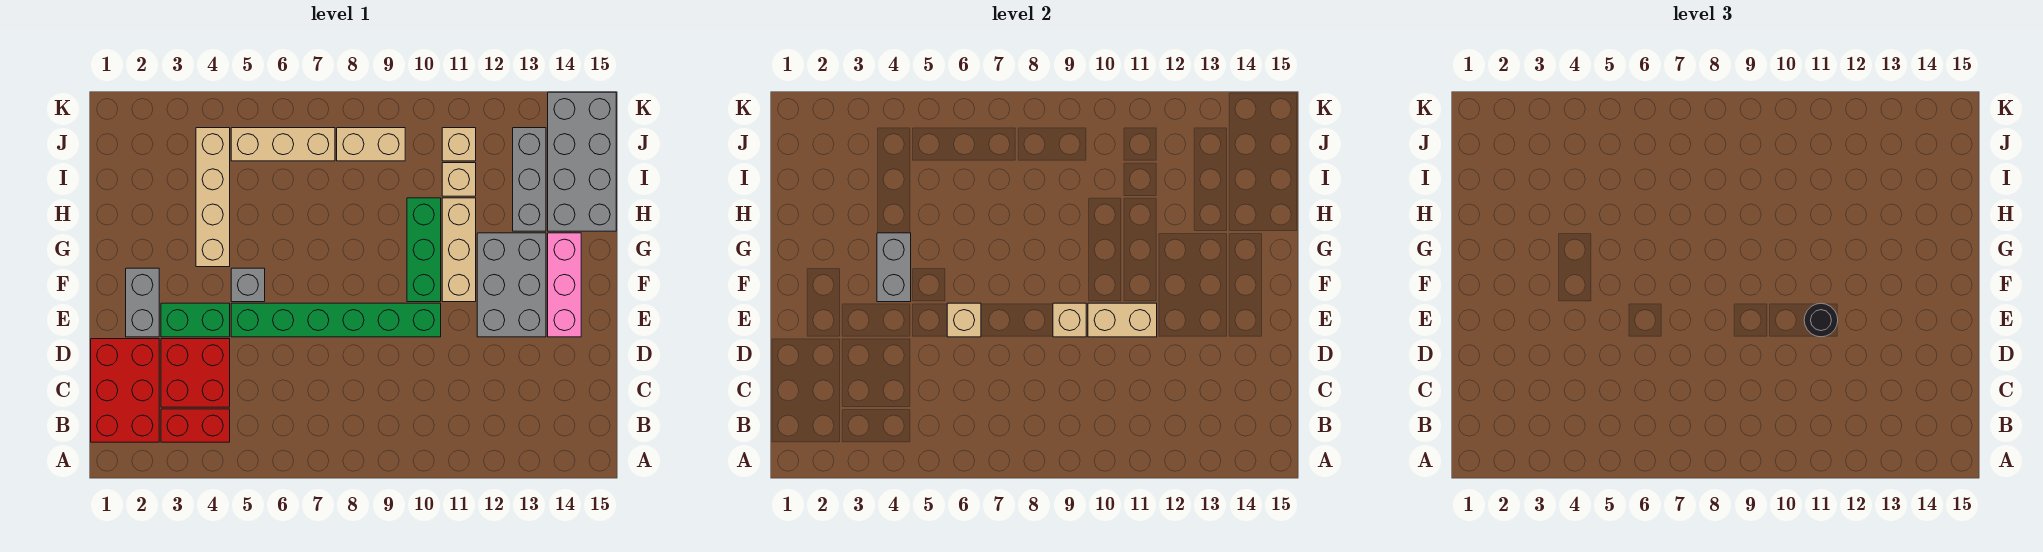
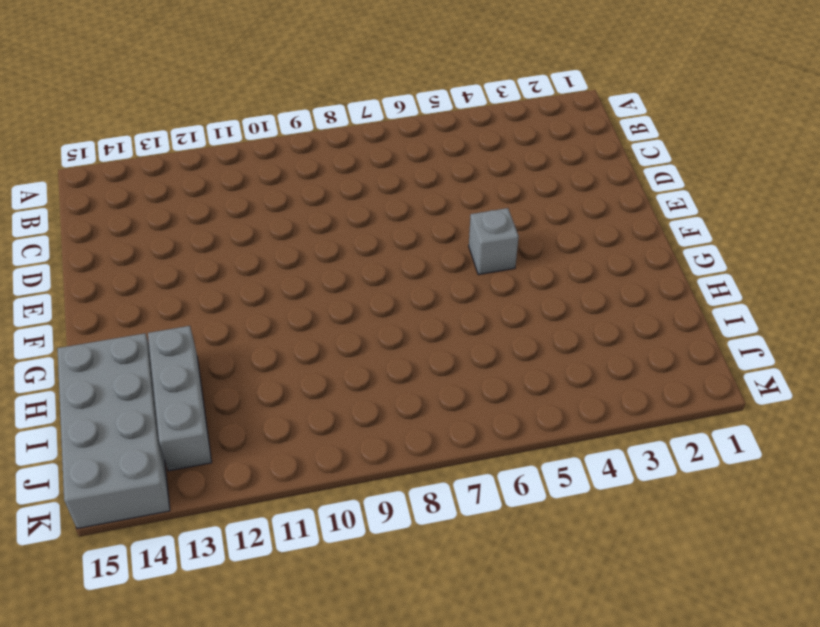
none -> red 2x3 brick [91,339,159,442]
none -> red 1x2 brick [161,409,230,442]
none -> red 2x2 brick [161,339,230,407]

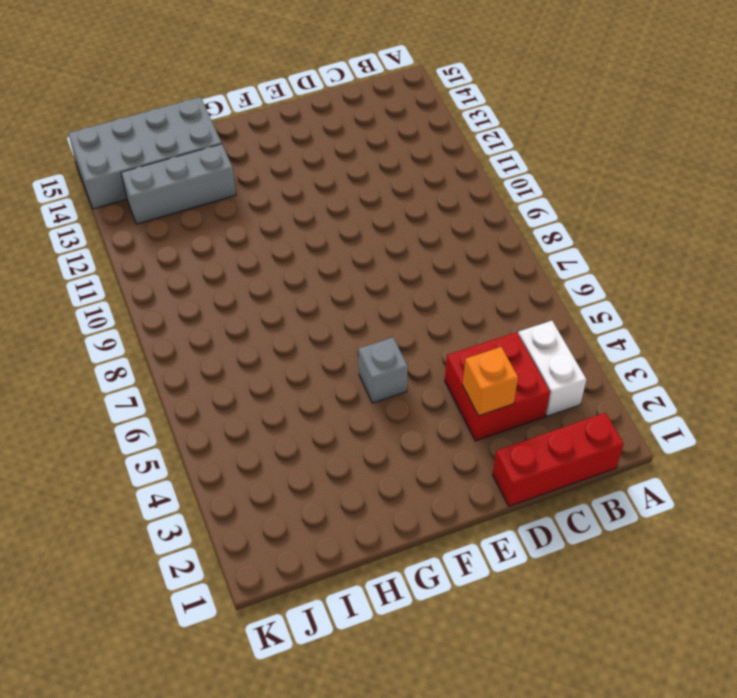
red 1x3 brick [493,413,624,506] -> red 2x3 brick [91,339,159,442]
white 1x2 brick [518,321,586,416] -> red 1x2 brick [161,409,230,442]
orange 1x1 brick [463,347,518,416] -> none
none -> grey 1x2 brick [126,268,159,337]
none -> green 1x2 brick [161,303,230,337]
none -> green 1x6 brick [231,303,441,337]

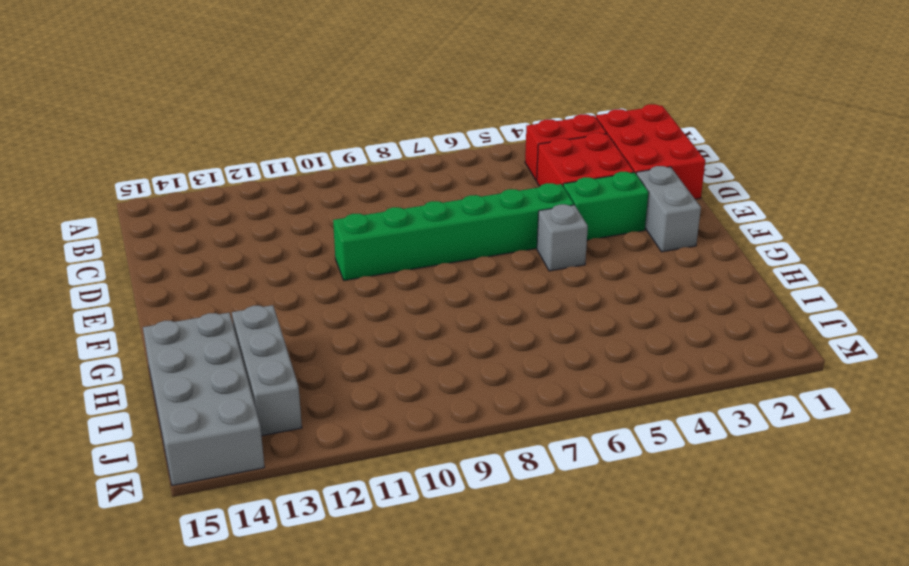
none -> grey 2x3 brick [477,233,546,337]
none -> pink 1x3 brick [548,233,581,337]
none -> green 1x3 brick [407,198,441,302]

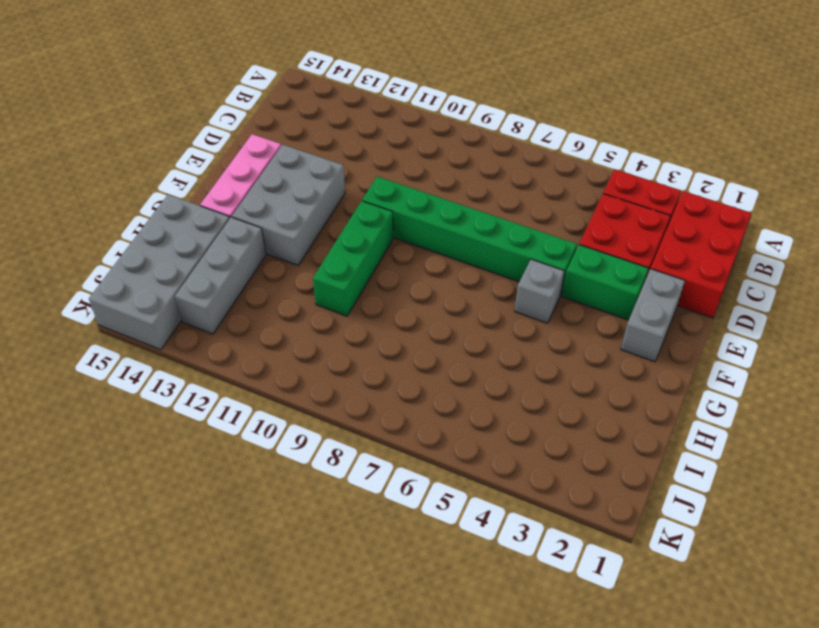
none -> tan 1x3 brick [442,198,476,302]
none -> tan 1x4 brick [196,128,230,267]
none -> tan 1x1 brick [442,163,476,196]

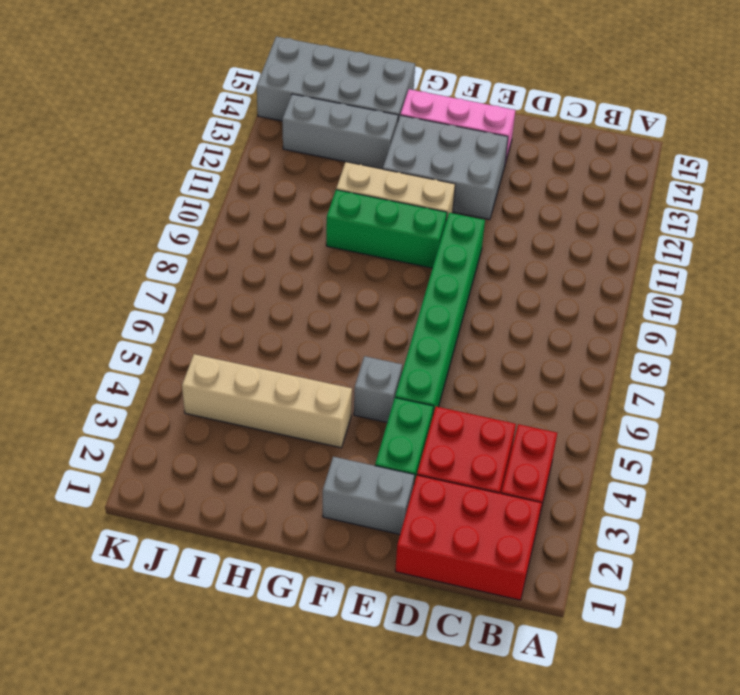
none -> tan 1x1 brick [442,163,476,196]
none -> tan 1x3 brick [231,128,335,161]
none -> tan 1x2 brick [337,128,405,161]

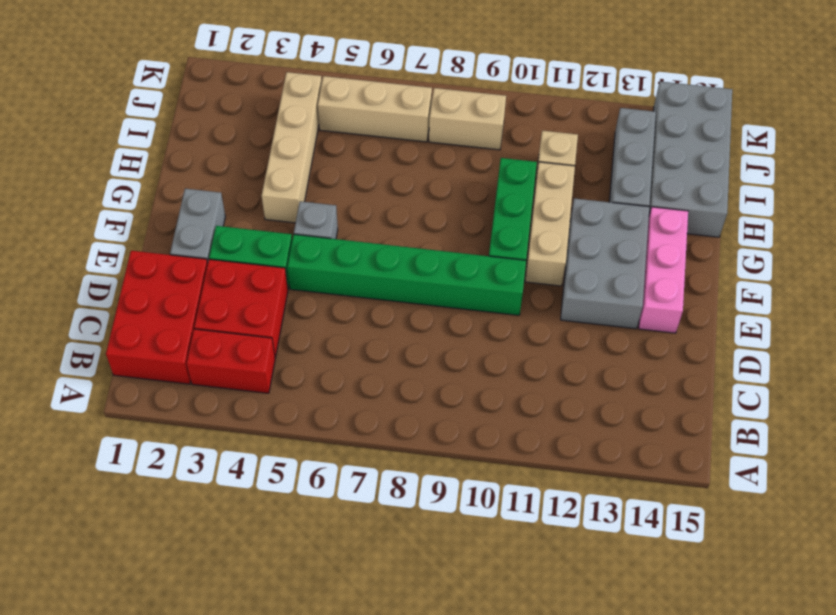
none -> tan 1x1 brick [442,128,476,161]
none -> tan 1x1 brick [947,303,981,337]
none -> tan 1x1 brick [1053,303,1086,337]

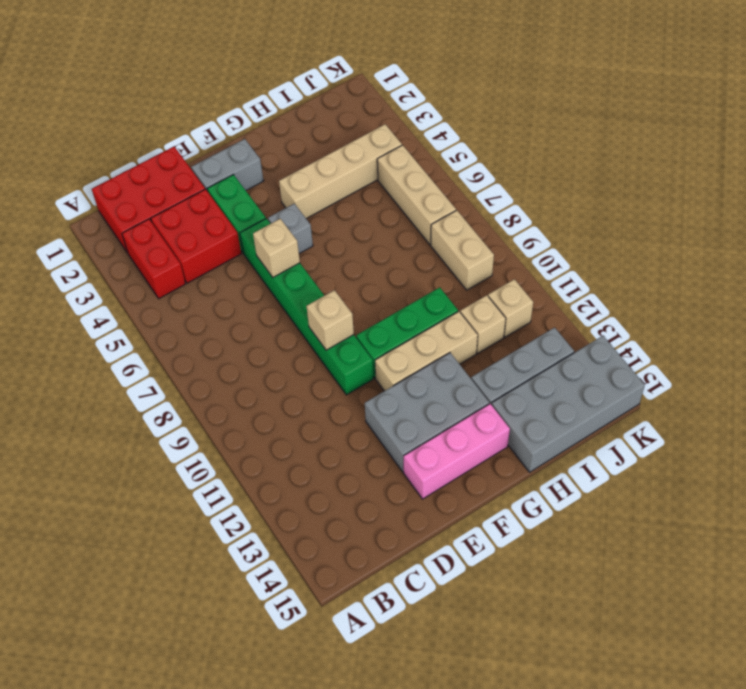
none -> tan 1x2 brick [1088,303,1157,337]
none -> grey 1x2 brick [877,233,911,302]
none -> black 1x1 round brick [1804,303,1838,337]

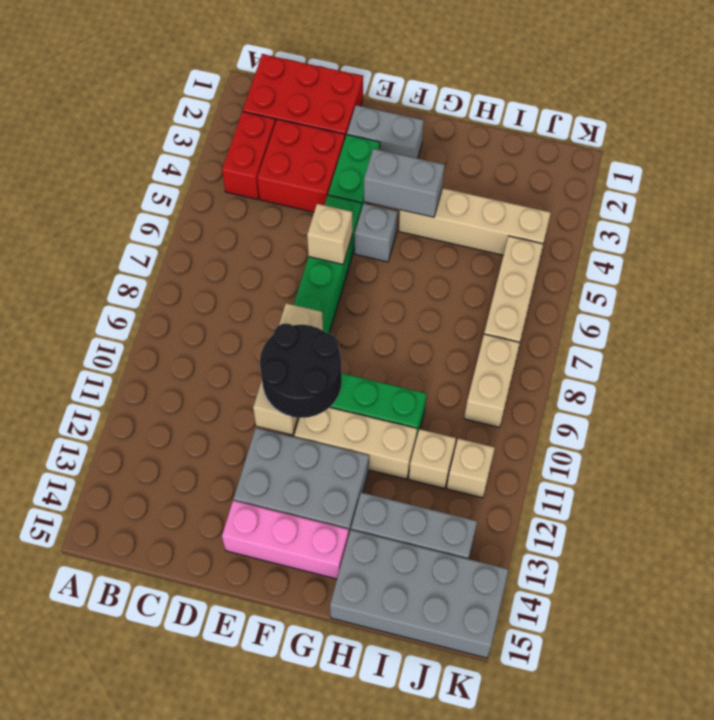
black 2x2 round brick [260,324,342,418] -> black 1x1 round brick [1804,303,1838,337]

